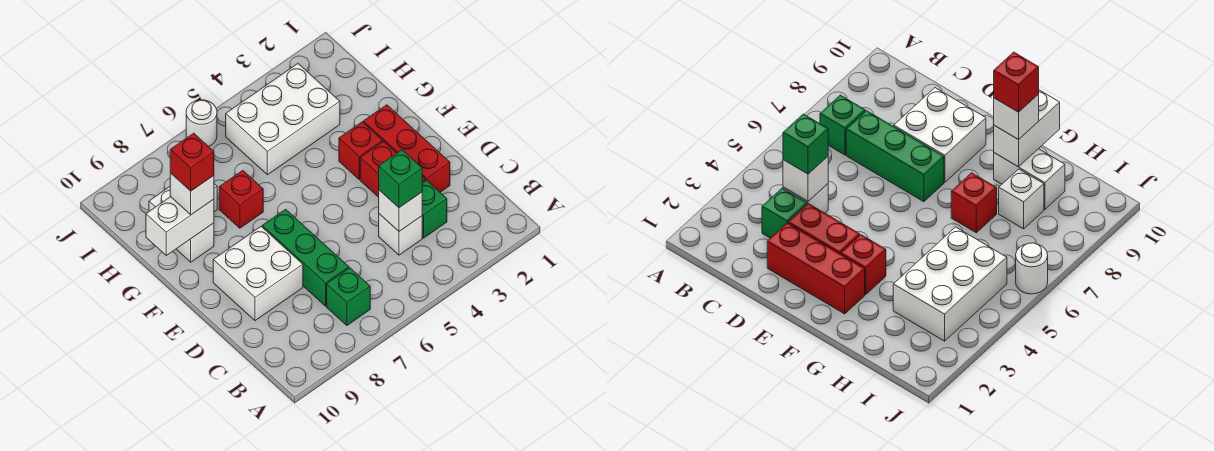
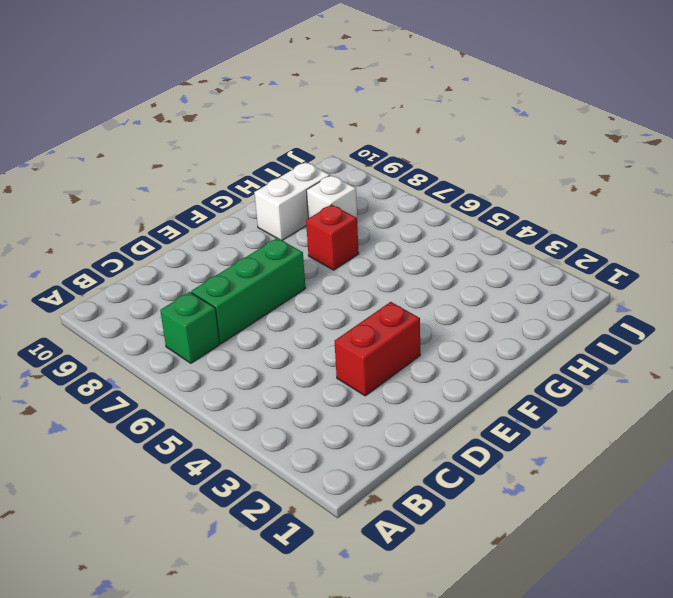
none -> green 1x1 brick [422,180,447,238]
none -> white 1x1 brick [379,214,422,255]
none -> red 1x3 brick [363,105,450,192]

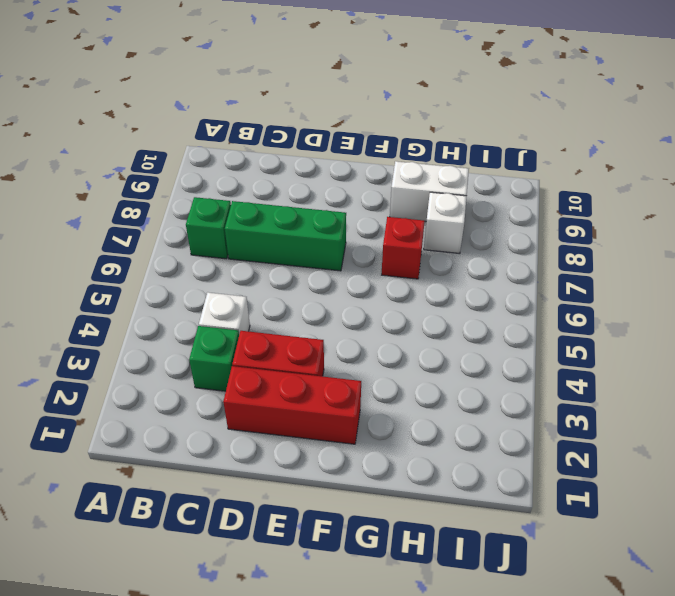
none -> white 2x2 brick [213,227,303,321]
none -> red 1x1 brick [339,122,383,180]
none -> white 2x3 brick [226,64,340,175]

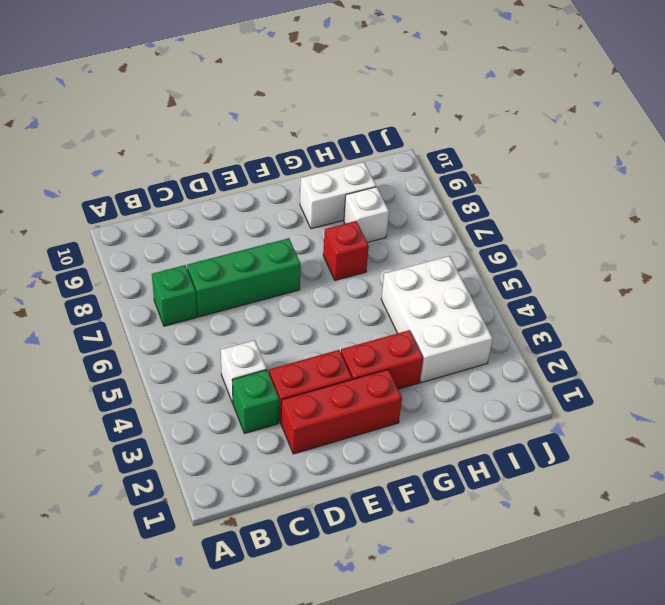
red 1x2 brick [341,330,423,389] -> red 1x1 brick [339,122,383,180]
none -> white 2x2 brick [213,227,303,321]
none -> white 1x1 round brick [186,100,217,146]
none -> white 1x1 brick [379,190,422,231]

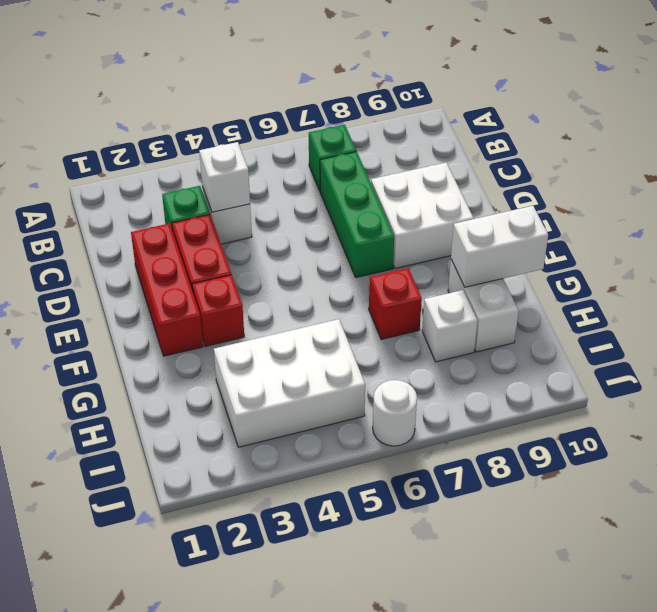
none -> green 1x1 brick [379,150,422,208]
none -> white 1x1 brick [170,173,214,215]
none -> red 1x1 brick [170,133,214,191]

